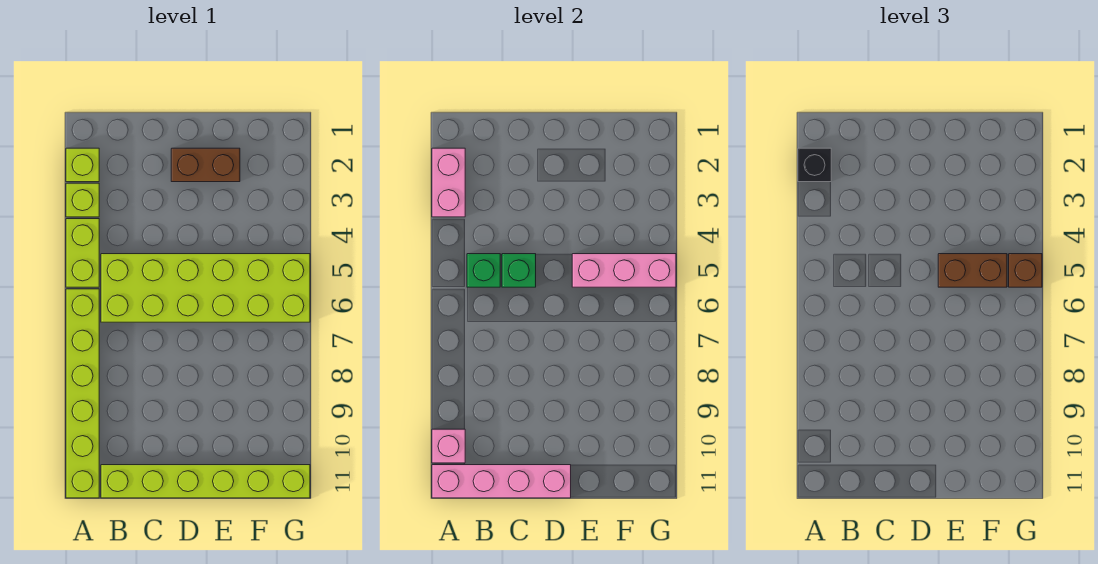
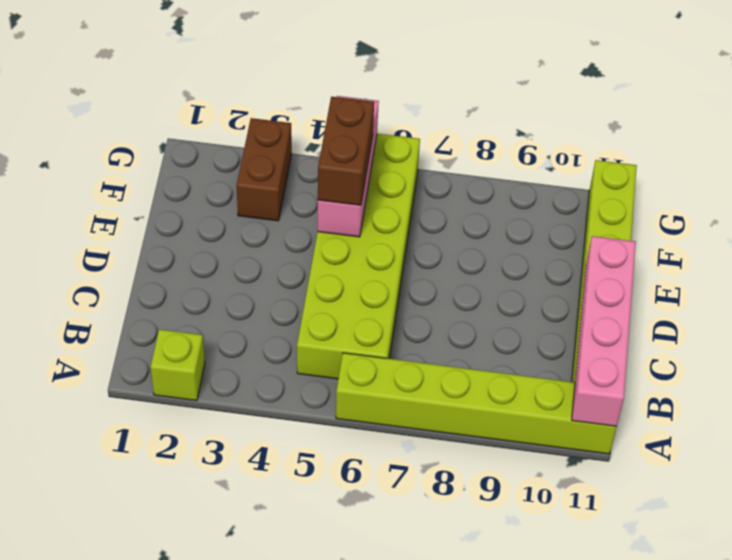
brown 1x2 brick [236,118,292,221] -> brown 1x2 brick moved to [171,148,240,182]
none -> lime 1x1 brick [66,183,99,217]
none -> lime 1x2 brick [66,219,99,287]
none -> pink 1x2 brick [432,148,465,217]

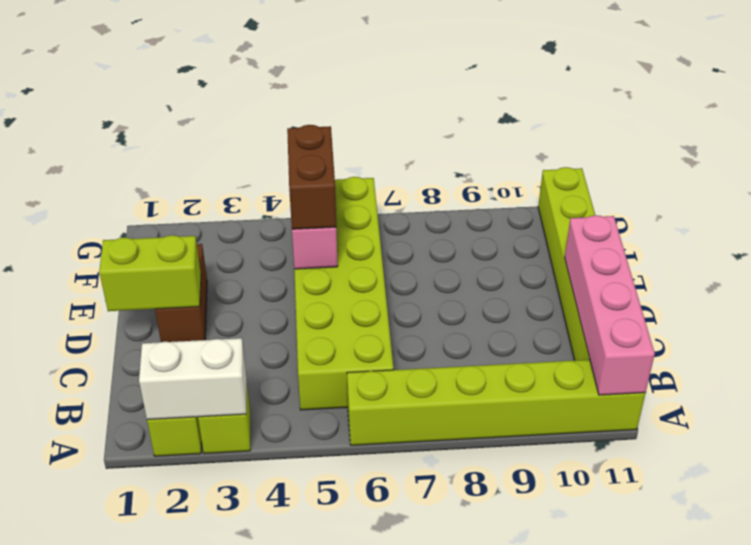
white 1x2 brick [139,338,246,420] -> pink 1x2 brick [432,148,465,217]
lime 1x2 brick [99,235,201,311] -> lime 1x2 brick moved to [66,219,99,287]
none -> pink 1x1 brick [432,429,465,463]
none -> green 1x1 brick [467,254,500,287]
none -> green 1x1 brick [502,254,536,287]

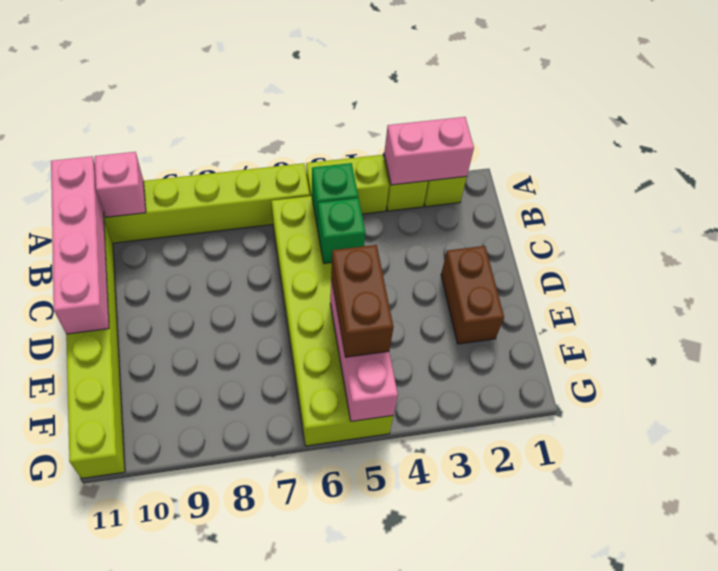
none -> black 1x1 brick [798,148,831,182]
none -> brown 1x1 brick [1009,254,1042,287]

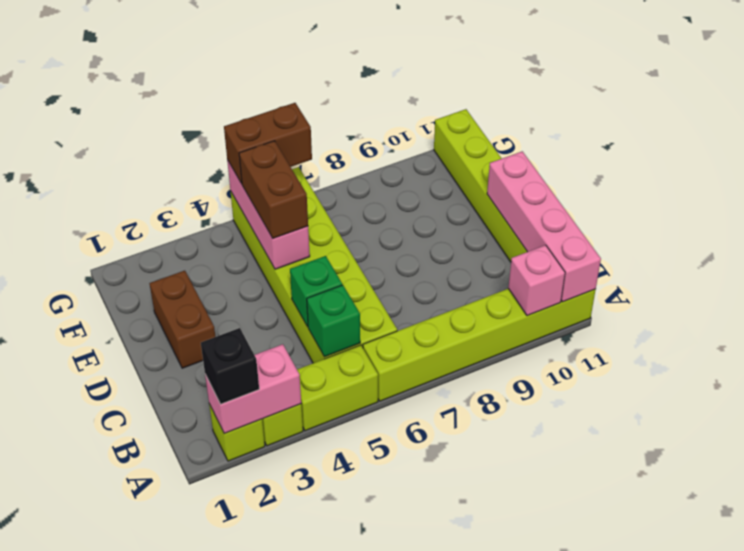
brown 1x2 brick [224,103,312,184] -> brown 1x1 brick [1009,254,1042,287]

